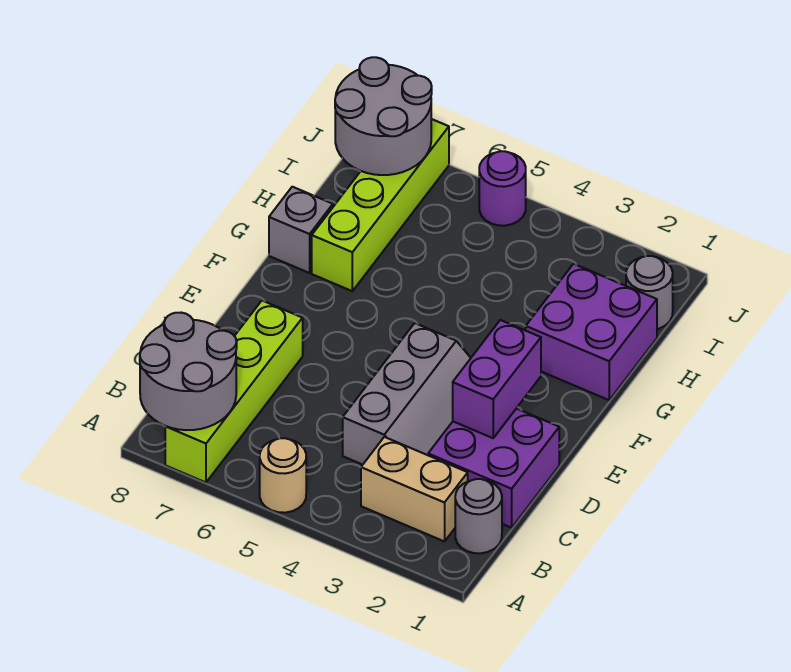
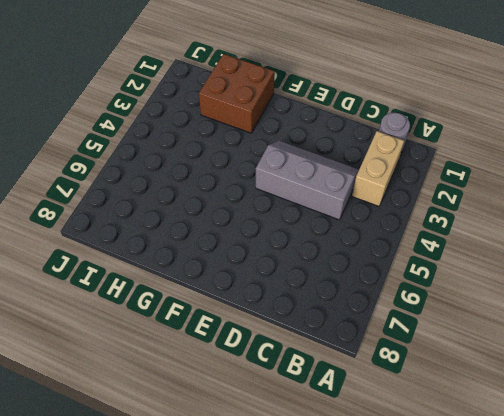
brown 2x2 brick [199,54,275,133] -> purple 2x2 brick [526,264,657,400]
none -> tan 1x1 round brick [260,438,306,513]
none -> lime 1x4 brick [165,301,303,482]
none -> purple 2x2 brick [428,408,559,528]

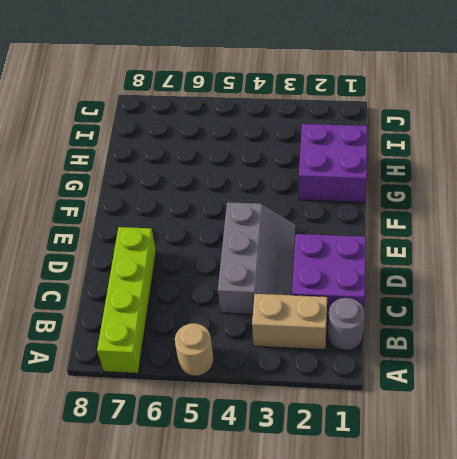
none -> lime 1x4 brick [312,119,449,291]
none -> grey 1x1 brick [269,187,333,273]
none -> grey 1x1 round brick [626,256,673,329]

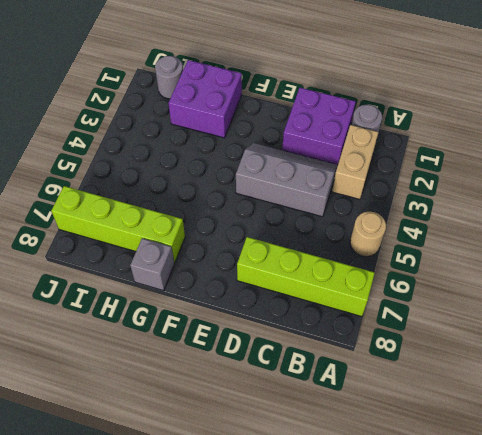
none -> purple 1x1 round brick [479,151,526,226]
none -> grey 2x2 round brick [140,313,237,430]
none -> purple 1x2 brick [453,320,541,438]

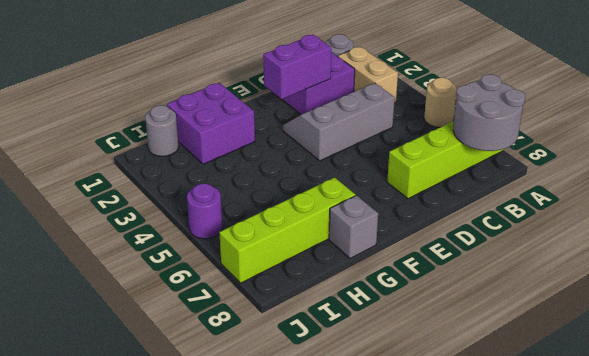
none -> grey 2x2 round brick [335,57,432,175]

